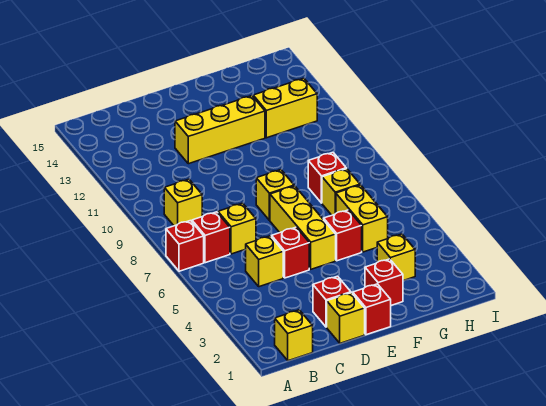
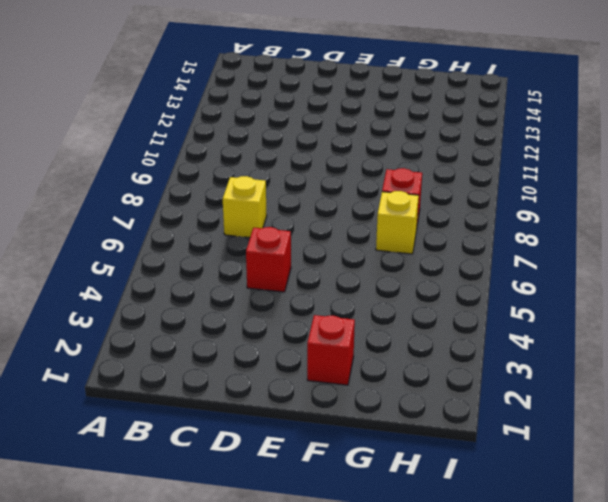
none -> red 1x1 brick [166,221,204,271]
none -> yellow 1x1 brick [275,310,313,361]
none -> red 1x1 brick [192,212,230,263]

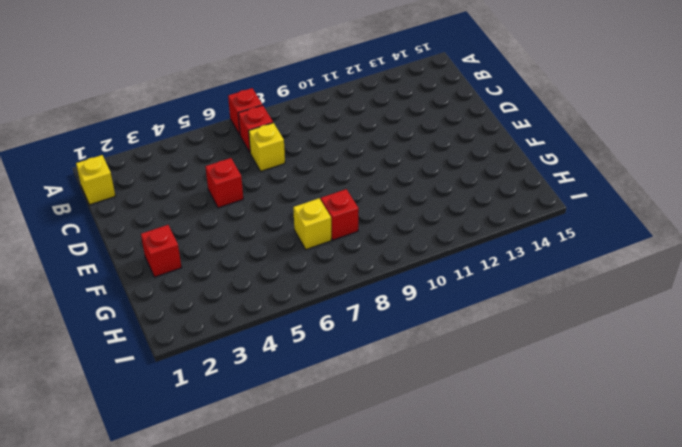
none -> yellow 1x1 brick [164,179,202,226]
none -> yellow 1x1 brick [245,236,283,287]
none -> yellow 1x1 brick [327,293,365,343]

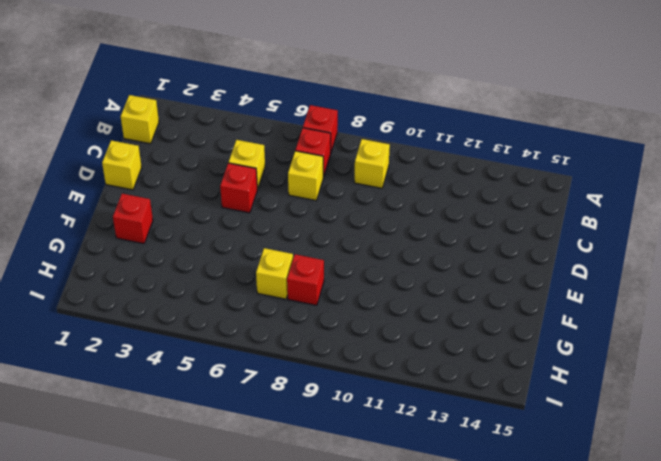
none -> red 1x1 brick [313,276,351,327]
none -> yellow 1x3 brick [175,96,265,164]
none -> red 1x1 brick [353,284,391,335]

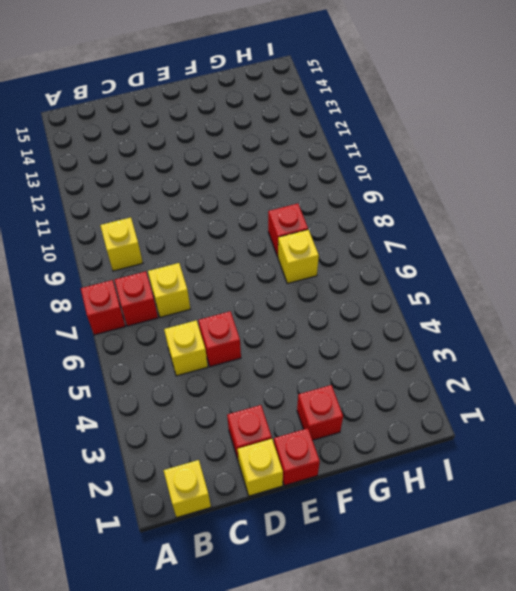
none -> yellow 1x3 brick [175,96,265,164]
none -> yellow 1x3 brick [270,186,336,269]
none -> yellow 1x1 brick [256,170,294,220]

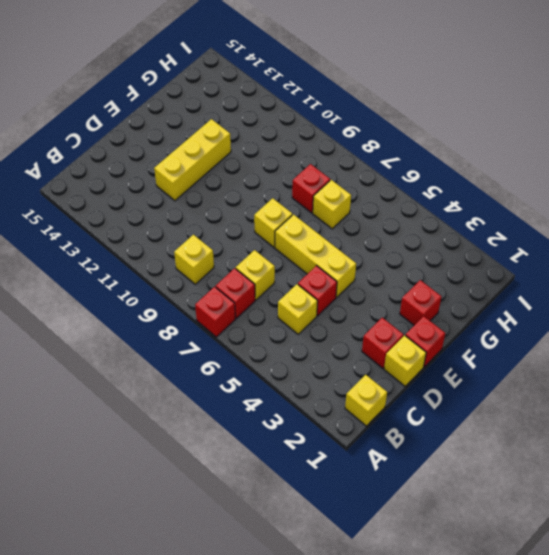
none -> red 1x1 brick [324,210,362,261]
none -> yellow 1x1 brick [377,234,415,281]
none -> yellow 1x2 brick [336,185,388,252]

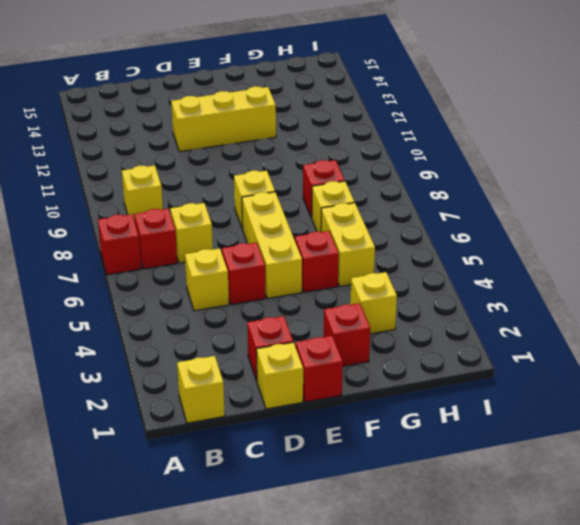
none -> yellow 1x2 brick [253,78,317,138]

